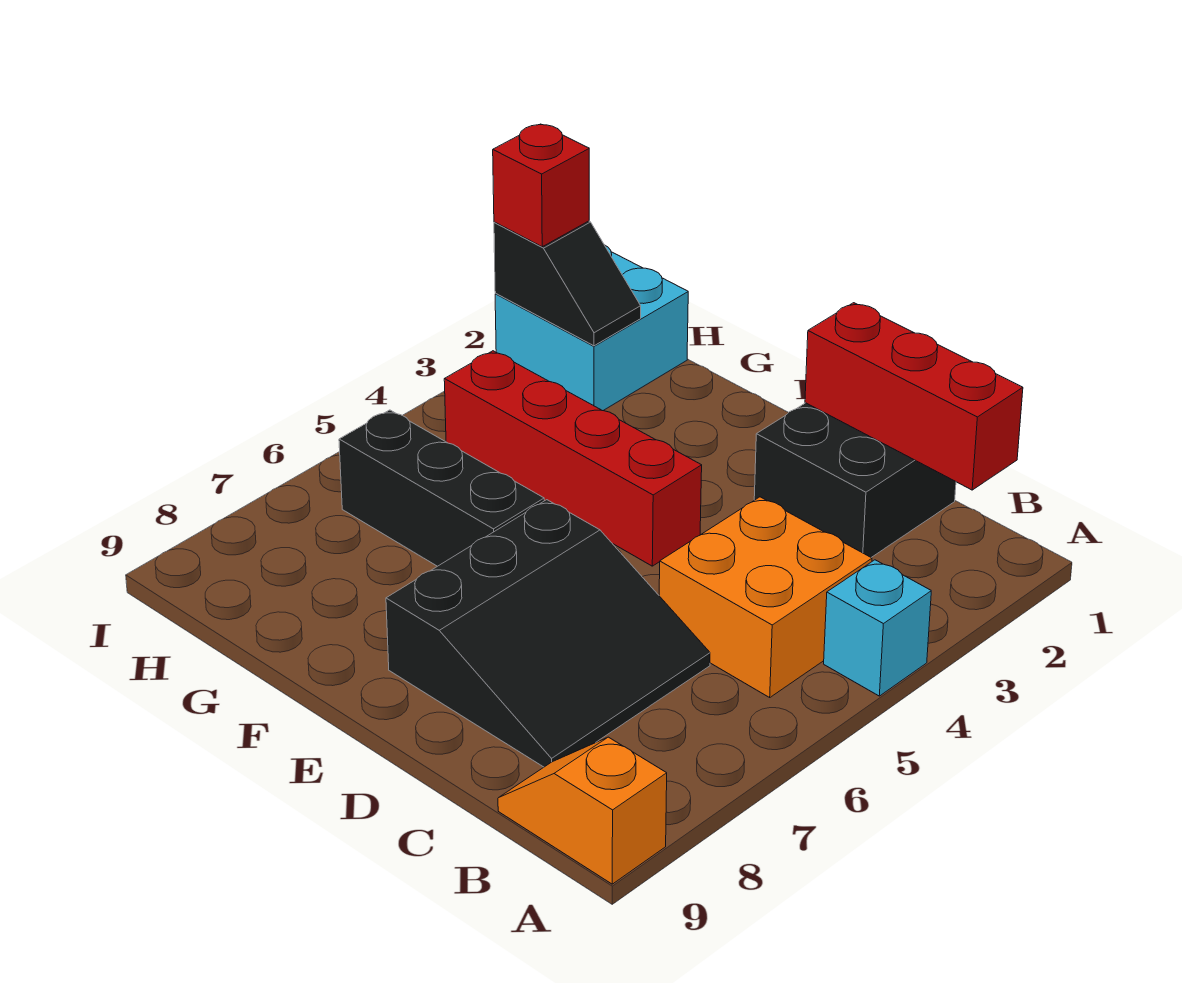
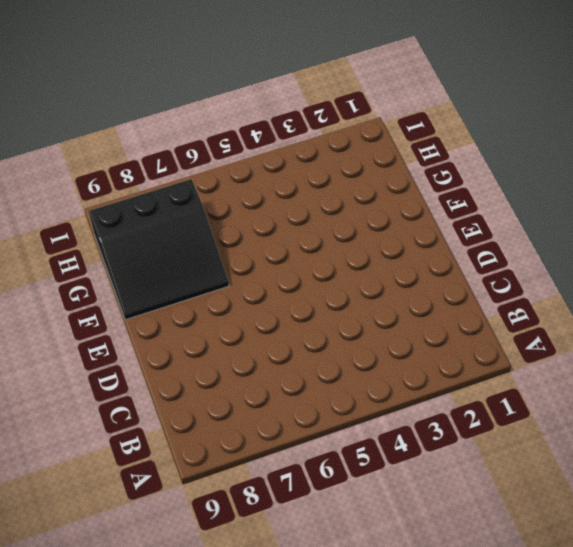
black 3x3 slope [89,179,229,320] -> black 3x3 slope moved to [386,500,710,767]
none -> cyan 1x1 brick [824,560,931,696]
none -> orange 1x2 slope [498,737,667,884]

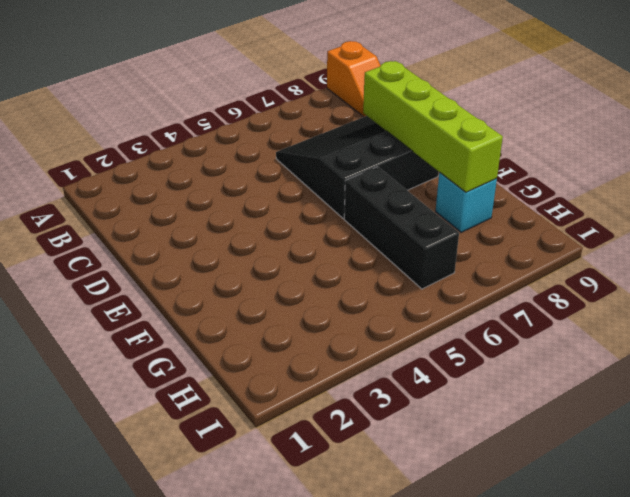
lime 1x4 brick [363,61,503,192] -> none
cyan 1x1 brick [436,173,497,232] -> cyan 1x1 brick moved to [824,560,931,696]
none -> orange 2x2 brick [659,497,872,697]
none -> black 2x2 brick [754,403,956,558]

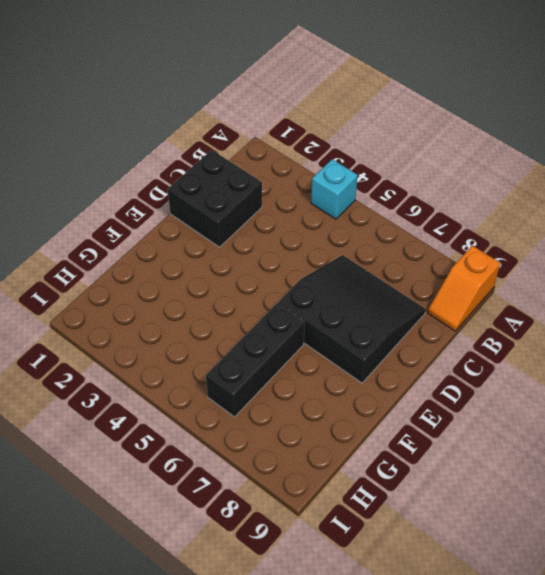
none -> orange 2x2 brick [659,497,872,697]
none -> red 1x4 brick [444,351,702,566]

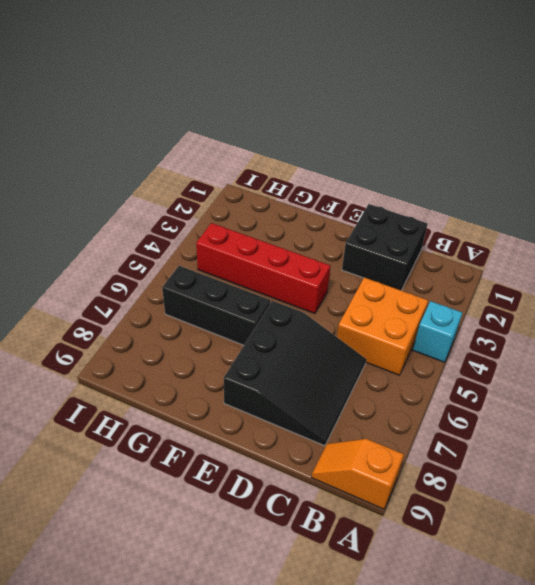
none -> cyan 2x2 brick [495,246,688,411]
none -> red 1x3 brick [805,303,1023,490]

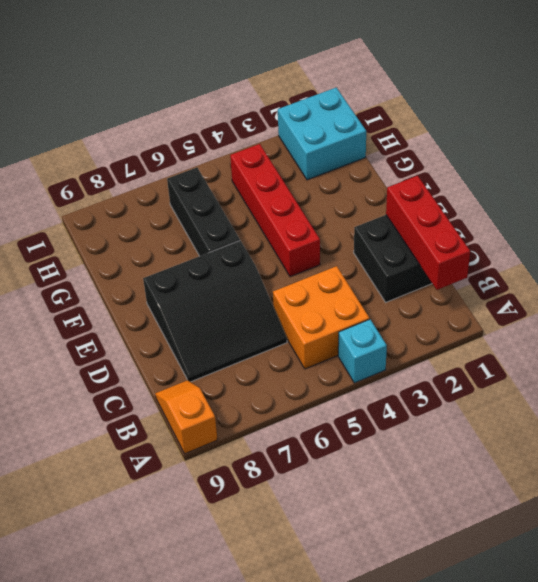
none -> black 1x2 slope [494,221,641,346]
none -> red 1x1 brick [493,124,589,247]

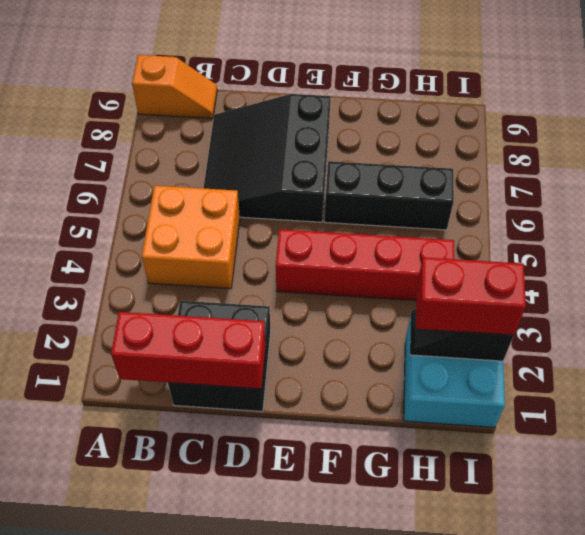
red 1x2 brick [416,257,526,335] -> red 1x1 brick [493,124,589,247]
none -> cyan 1x1 brick [824,560,931,696]

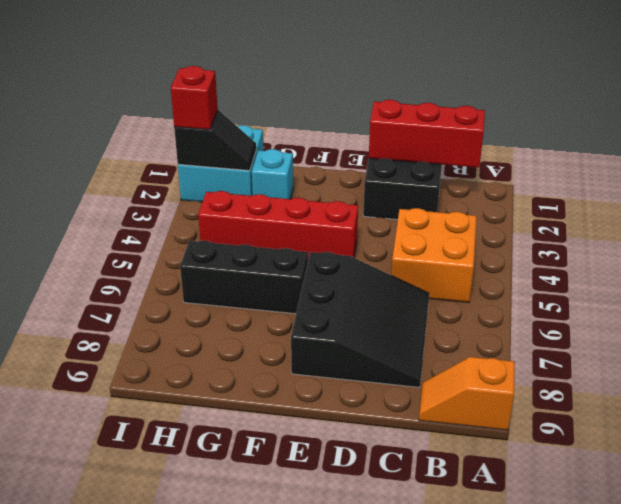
cyan 1x1 brick [252,149,293,199] -> cyan 1x1 brick moved to [824,560,931,696]

